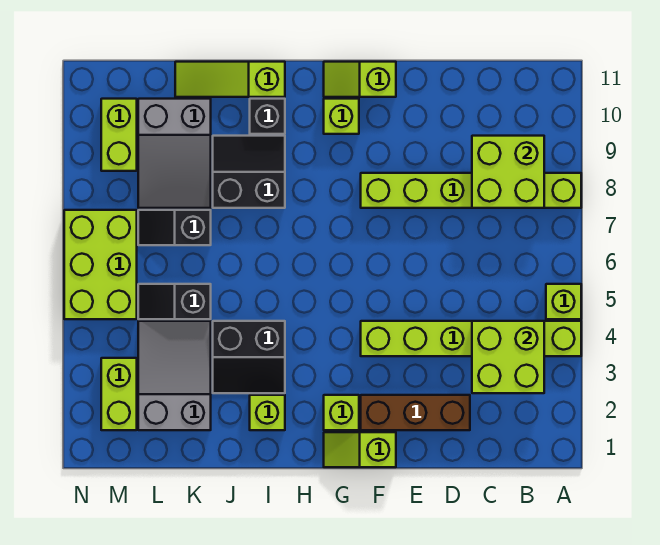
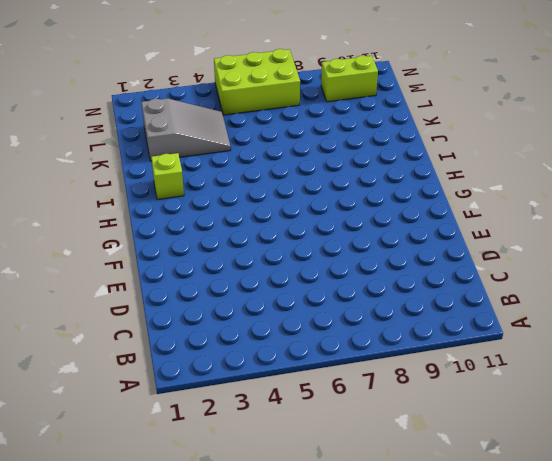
none -> lime 1x6 brick [361,321,581,356]
none -> lime 1x1 brick [546,284,581,319]
none -> lime 1x6 brick [361,173,581,208]

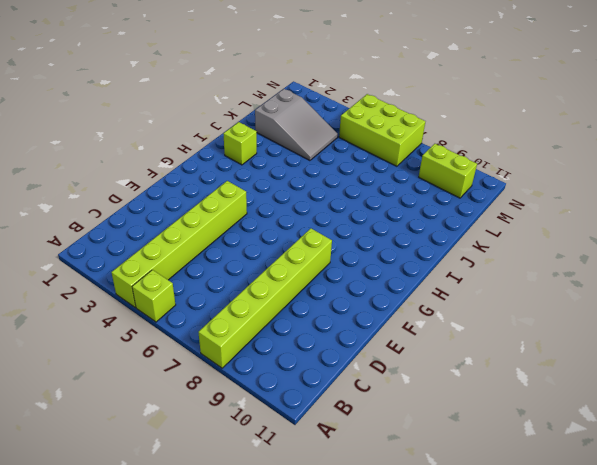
none -> brown 1x3 brick [361,395,470,430]
none -> lime 1x2 slope [324,432,396,467]
none -> lime 1x2 slope [324,62,396,97]

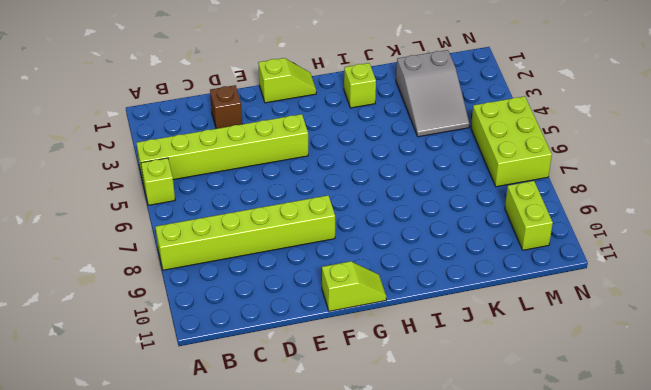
brown 1x1 brick [210,85,242,129] -> brown 1x3 brick [361,395,470,430]
none -> lime 1x1 brick [324,395,359,430]
none -> lime 1x1 brick [324,99,359,134]
none -> black 2x2 slope [213,321,285,393]

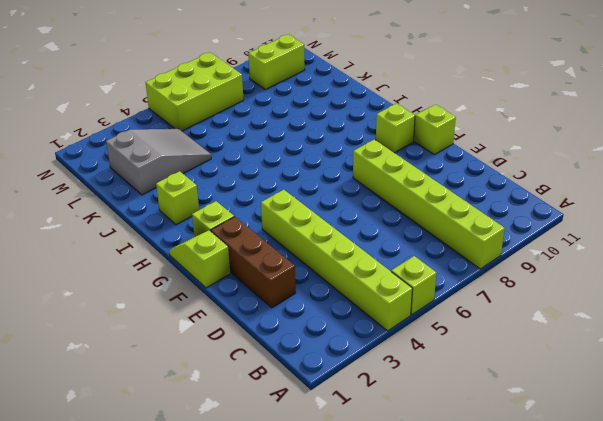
none -> black 2x2 slope [213,321,285,393]
none -> black 2x2 slope [213,136,285,208]
none -> black 1x1 brick [250,99,285,134]

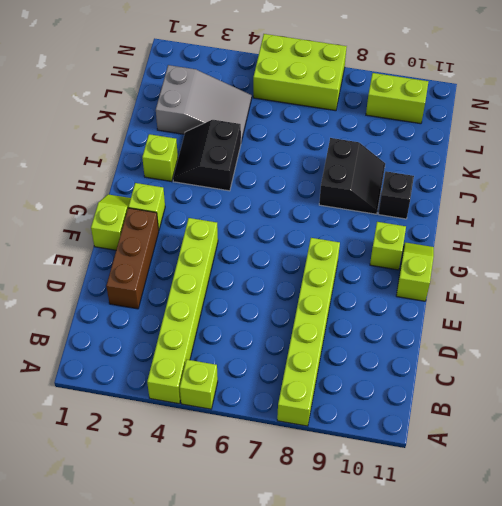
none -> lime 1x3 slope [175,62,285,97]
none -> black 1x2 slope [138,284,211,319]
none -> black 1x2 slope [138,210,211,245]

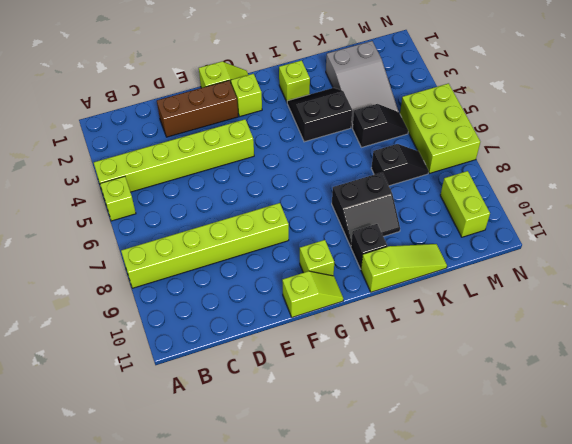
none -> grey 2x3 slope [138,99,211,208]
none -> lime 1x2 brick [101,358,137,430]
none -> lime 2x2 brick [472,321,544,393]

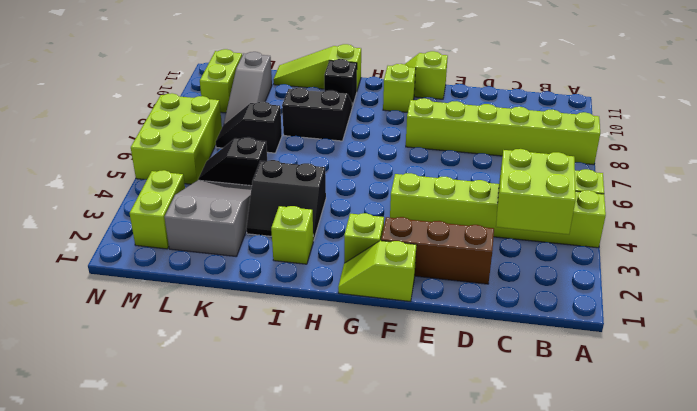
grey 1x3 slope [224,52,272,124] -> grey 2x3 slope [138,99,211,208]
none -> lime 2x2 brick [472,136,544,208]

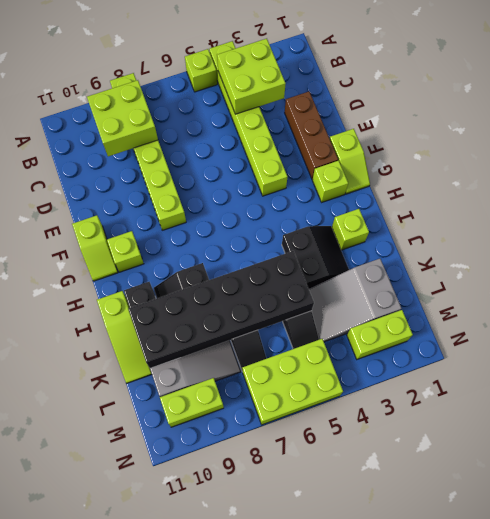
black 2x6 brick [128,251,314,368] -> none

